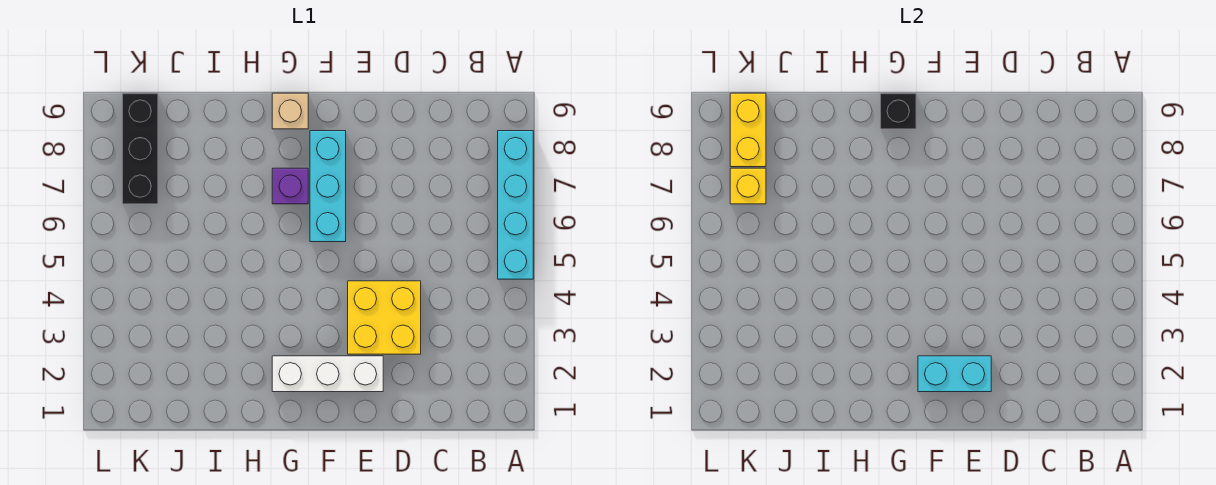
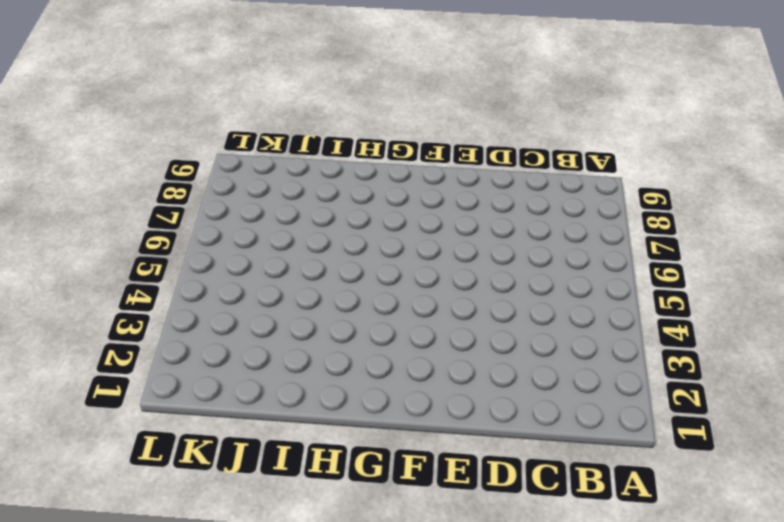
none -> cyan 1x4 brick [498,131,533,279]
none -> yellow 2x2 brick [348,281,421,354]

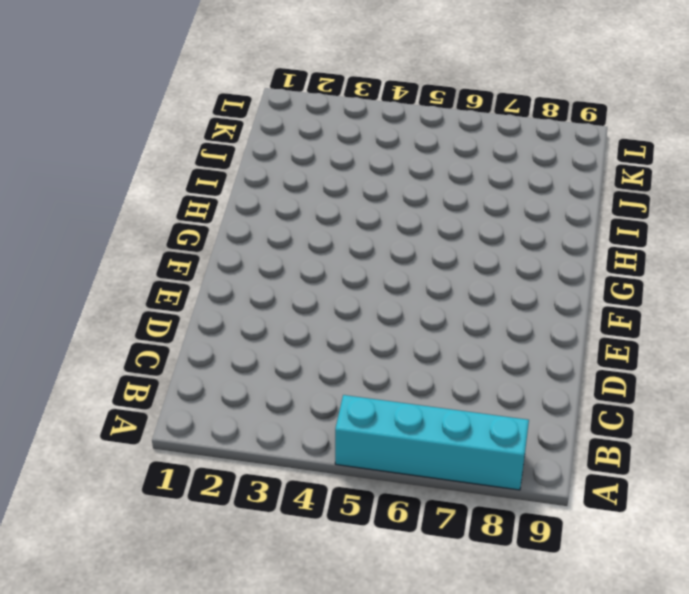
none -> yellow 2x2 brick [348,281,421,354]
none -> white 1x3 brick [272,356,383,392]

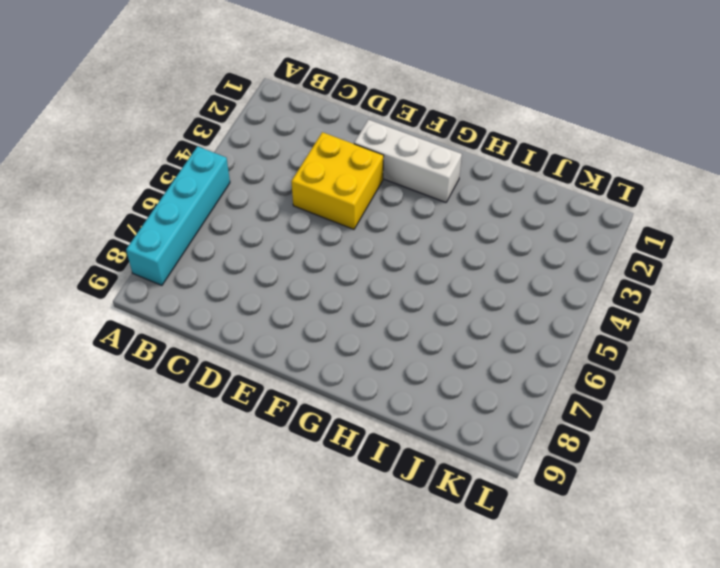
none -> cyan 1x3 brick [310,131,346,242]
none -> purple 1x1 brick [272,168,308,204]

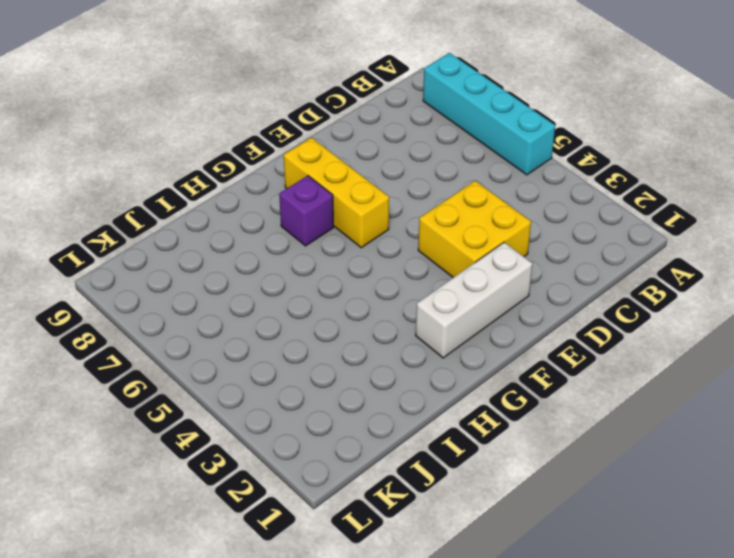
yellow 1x3 brick [284,138,389,248] -> cyan 1x3 brick [310,131,346,242]
none -> tan 1x1 brick [272,93,308,129]
none -> black 1x3 brick [122,93,158,204]

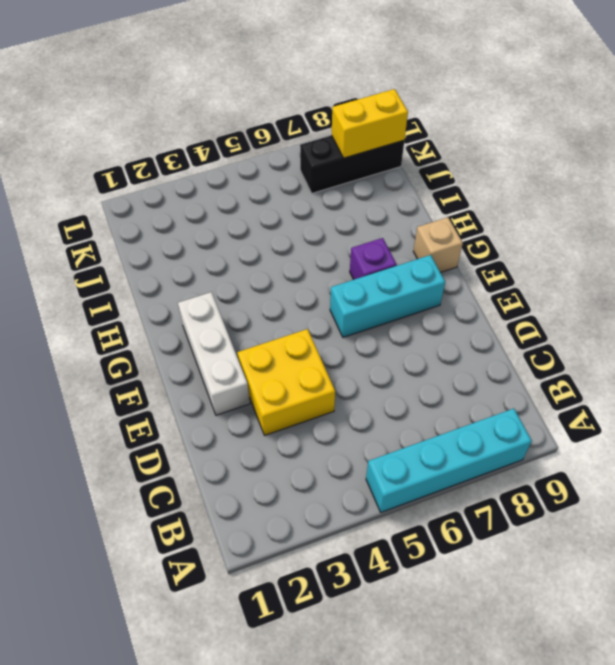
none -> cyan 1x2 brick [918,356,991,392]
none -> black 1x1 brick [880,93,916,129]

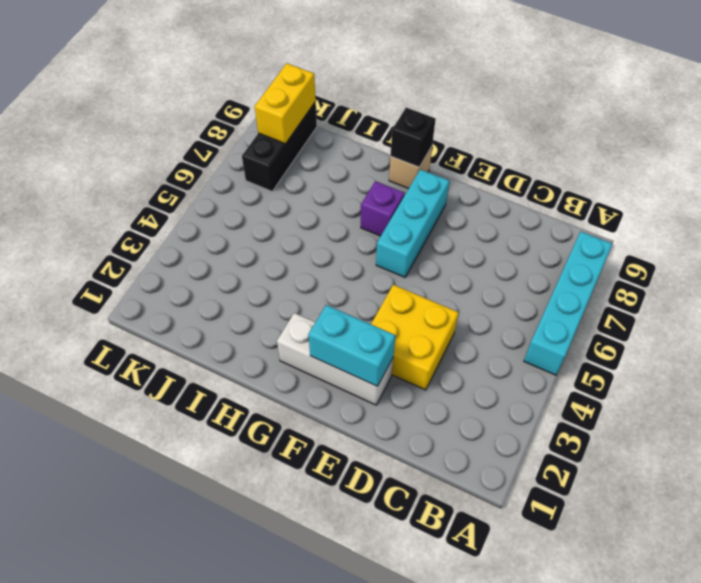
none -> yellow 1x1 brick [730,168,766,204]

